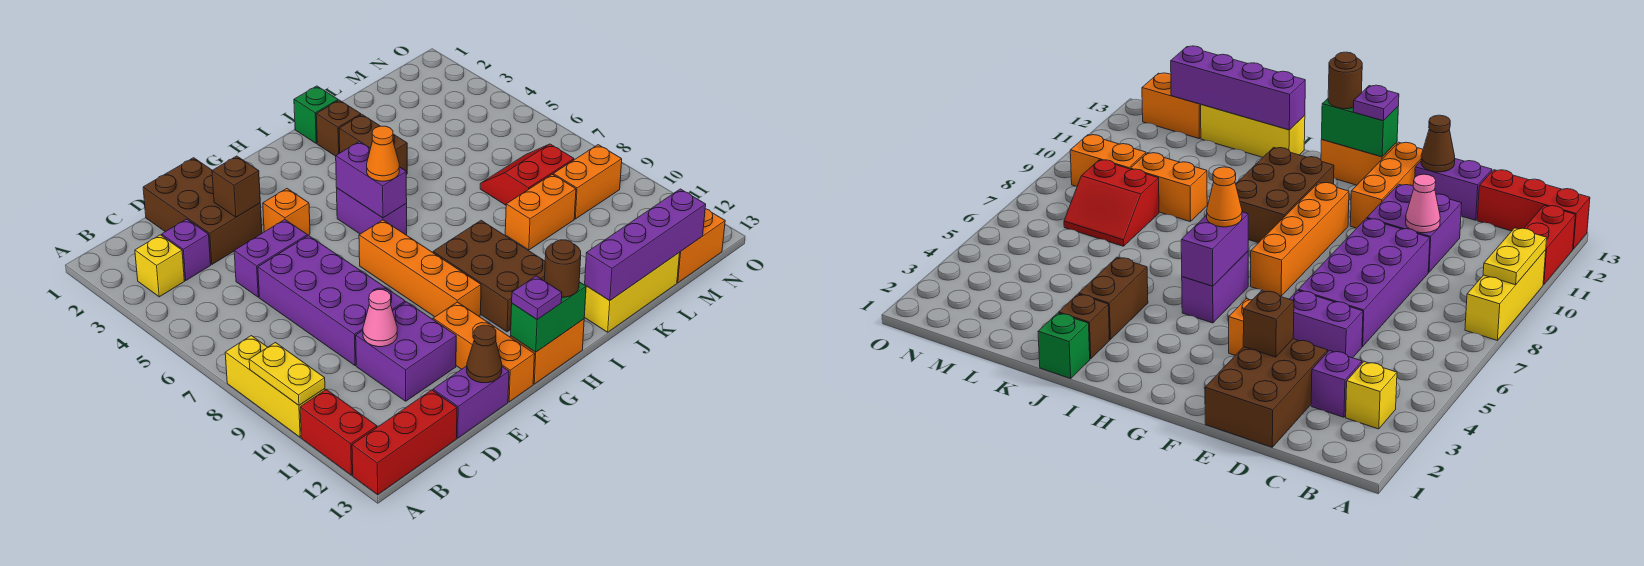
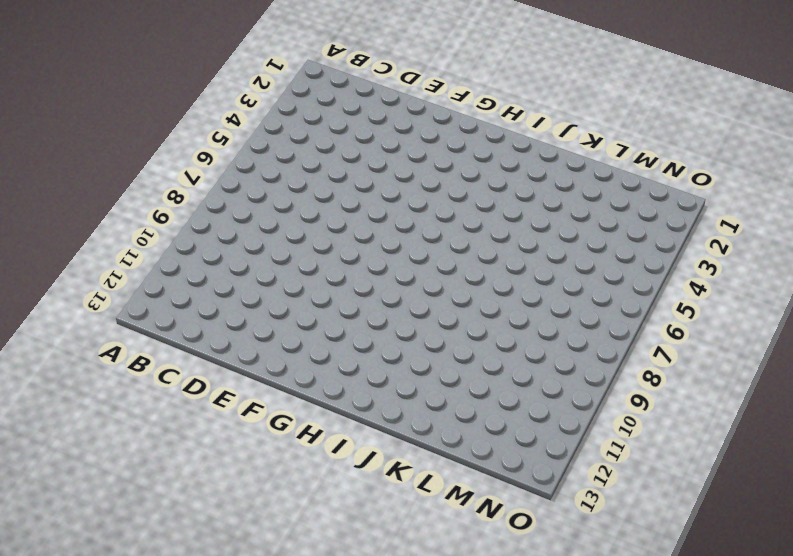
none -> yellow 1x3 brick [225,336,325,437]
none -> red 1x2 brick [300,389,377,475]
none -> red 1x3 brick [352,390,457,494]
none -> yellow 1x1 brick [135,235,184,297]

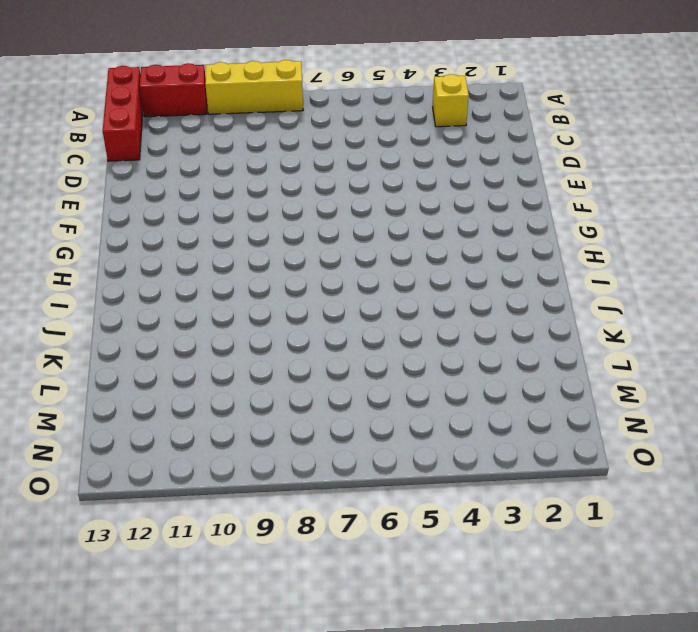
none -> purple 1x1 brick [162,219,211,280]
none -> brown 2x3 brick [143,158,262,264]
none -> purple 1x2 brick [234,220,307,297]
none -> purple 2x4 brick [258,235,405,366]

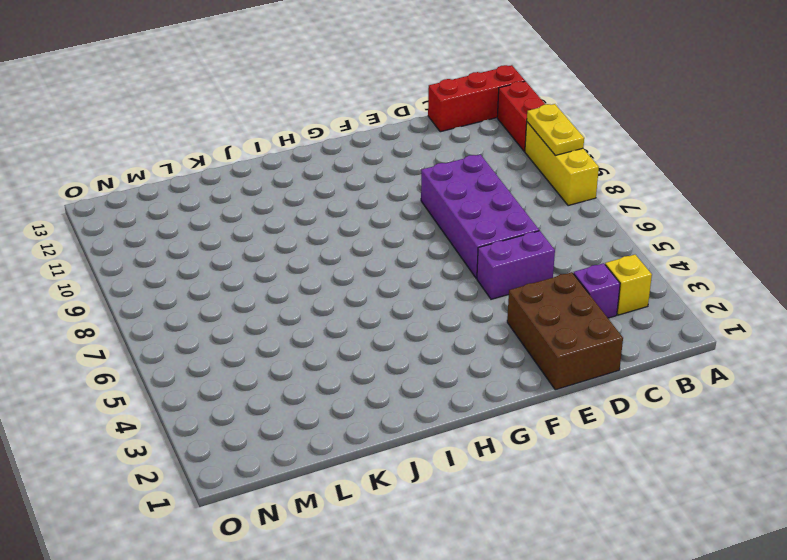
none -> purple 2x2 brick [356,302,456,401]
none -> purple 1x2 brick [433,366,509,438]
none -> orange 1x1 brick [263,189,310,236]
none -> orange 1x3 brick [433,302,535,402]

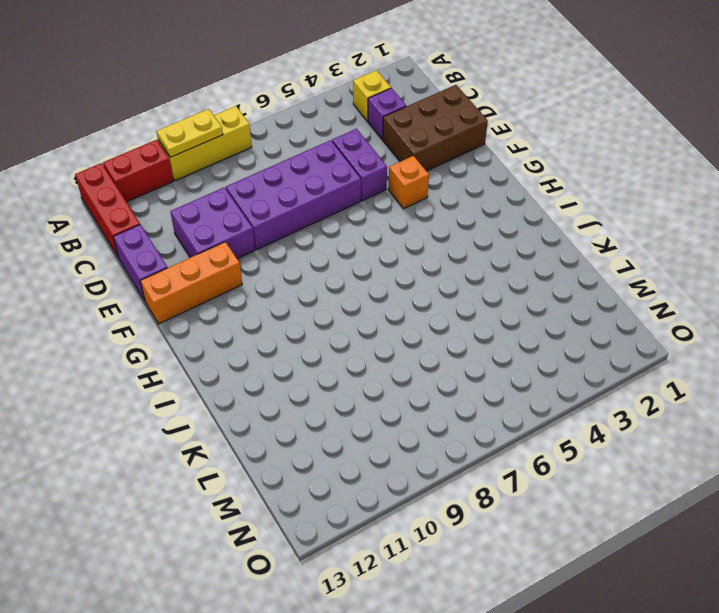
none -> orange 1x4 brick [359,220,481,317]
none -> orange 1x2 brick [510,319,584,384]
none -> purple 1x2 brick [337,188,407,235]
none -> brown 2x3 brick [433,221,545,332]

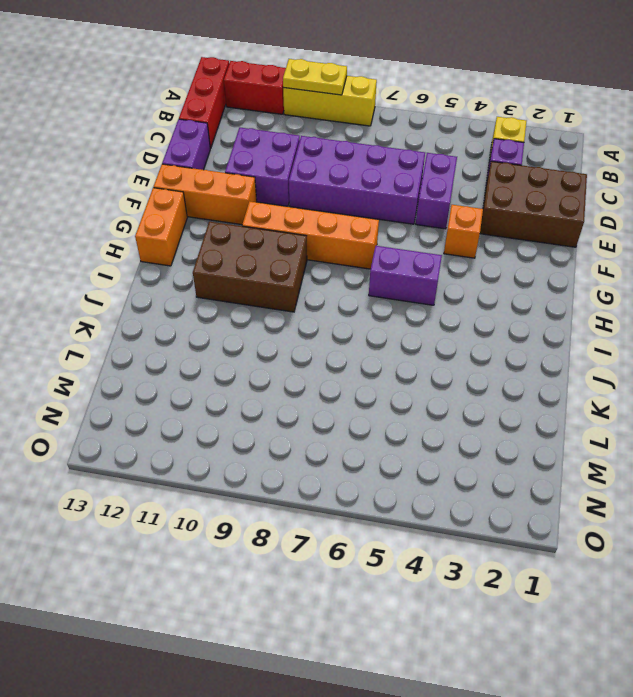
none -> green 1x1 brick [294,86,338,143]
none -> brown 1x1 brick [316,100,361,156]
none -> brown 1x2 brick [339,115,407,174]
none -> yellow 1x3 brick [584,252,680,332]

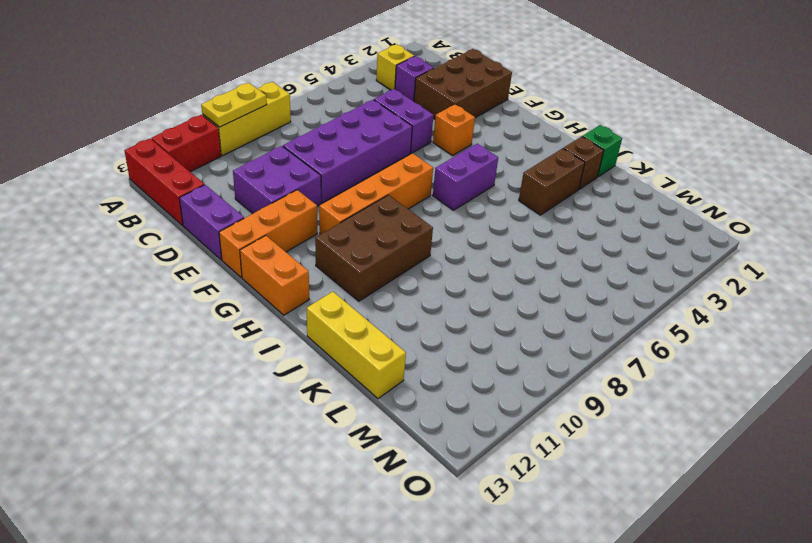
none -> orange 1x2 brick [505,174,576,250]
none -> red 2x2 slope [480,144,574,205]
none -> orange 1x2 brick [553,145,622,219]
none -> orange 1x2 brick [677,209,725,283]

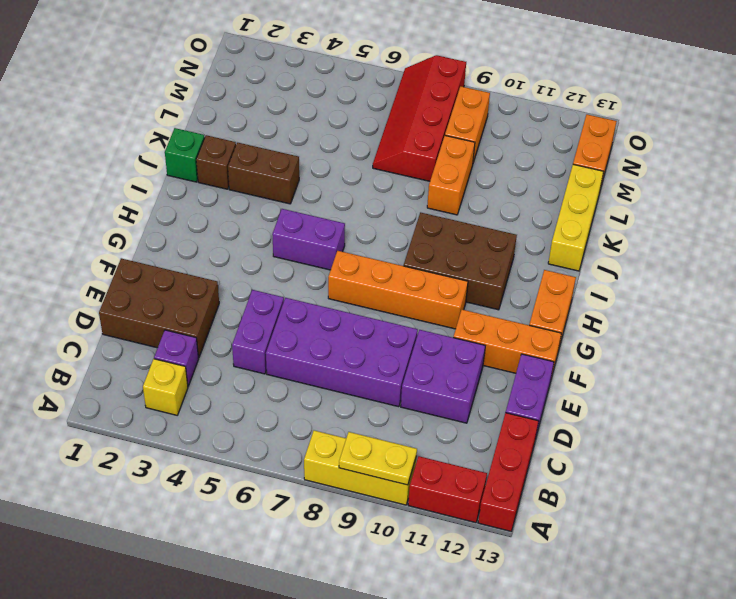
red 2x4 slope [373,55,466,181] -> red 2x2 slope [480,144,574,205]
none -> orange 1x1 brick [263,189,310,236]
none -> pink 1x1 cone [363,290,397,347]
none -> brown 1x1 brick [212,156,260,217]
none -> brown 1x1 cone [467,325,502,383]

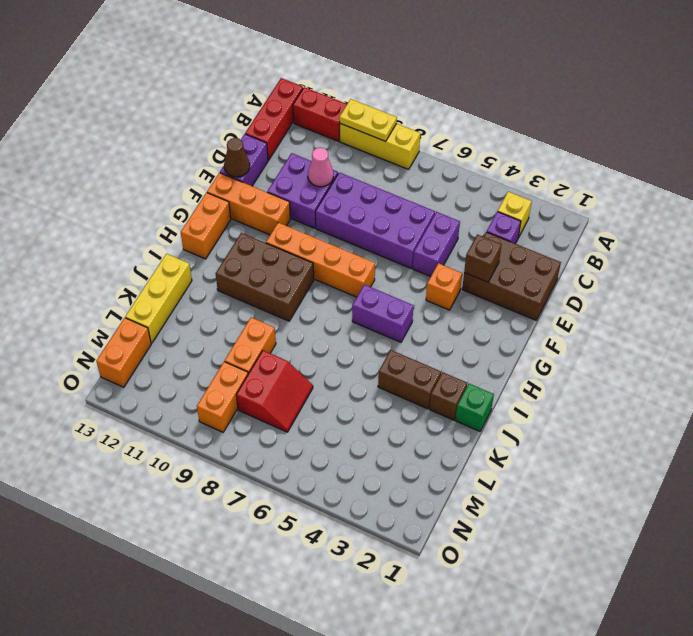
none -> green 1x2 brick [511,282,586,352]
none -> purple 1x2 brick [336,141,407,218]
none -> purple 1x4 brick [585,189,706,301]
none -> purple 1x1 plate [512,276,562,319]

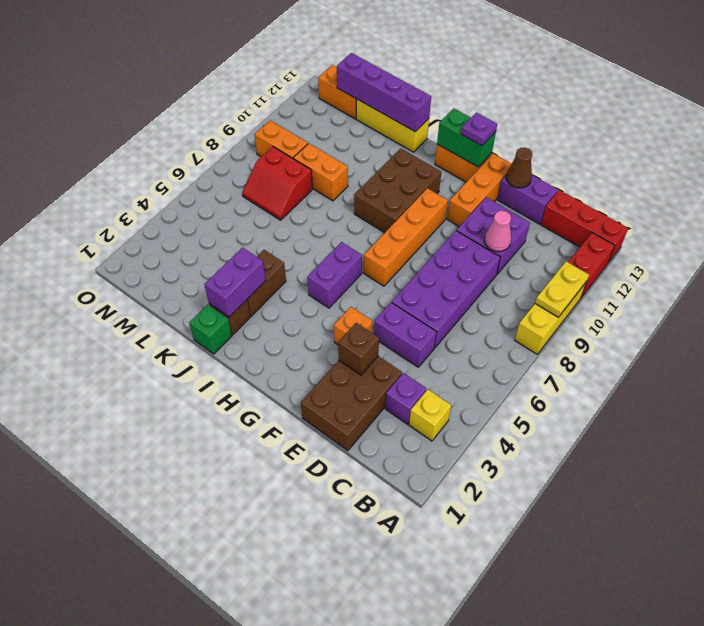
purple 1x2 brick [204,248,266,317] -> purple 1x2 brick moved to [336,141,407,218]
none -> orange 1x1 cone [367,126,399,181]
none -> brown 1x1 round brick [544,240,581,297]

